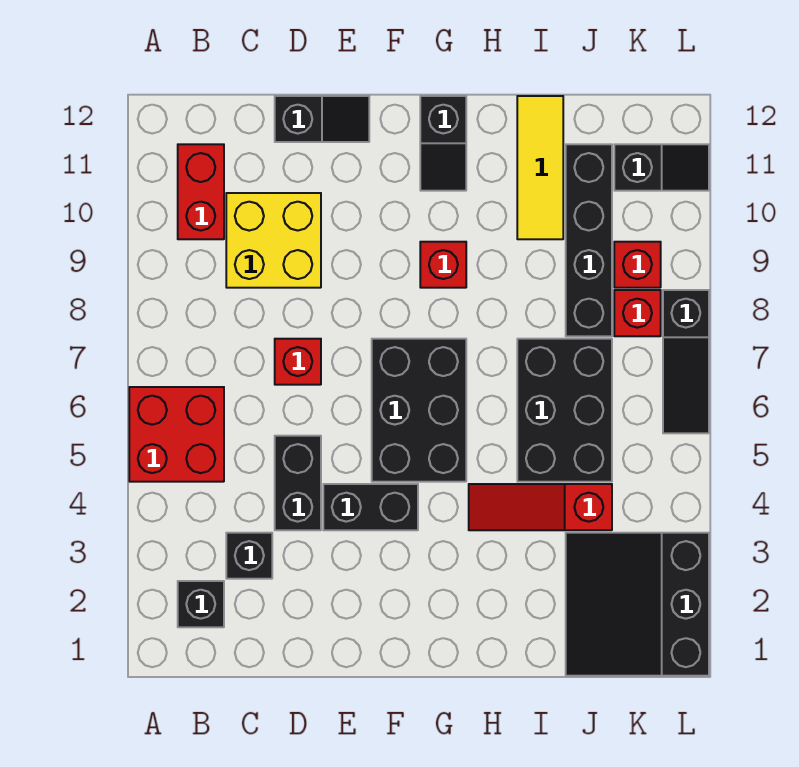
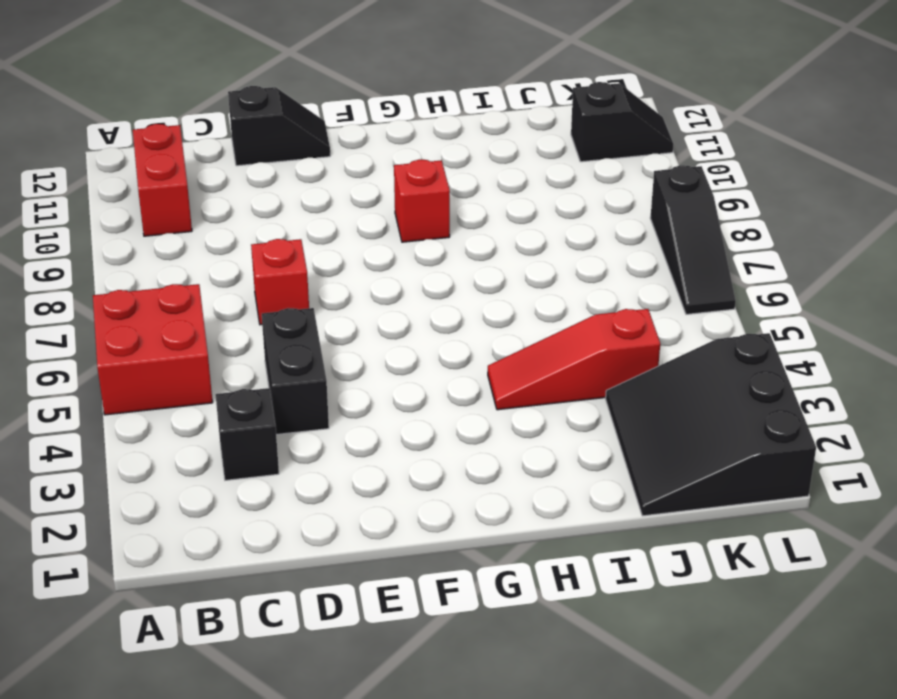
none -> black 1x1 brick [178,581,224,627]
none -> yellow 2x2 brick [226,193,321,288]
none -> black 1x2 brick [323,484,418,530]

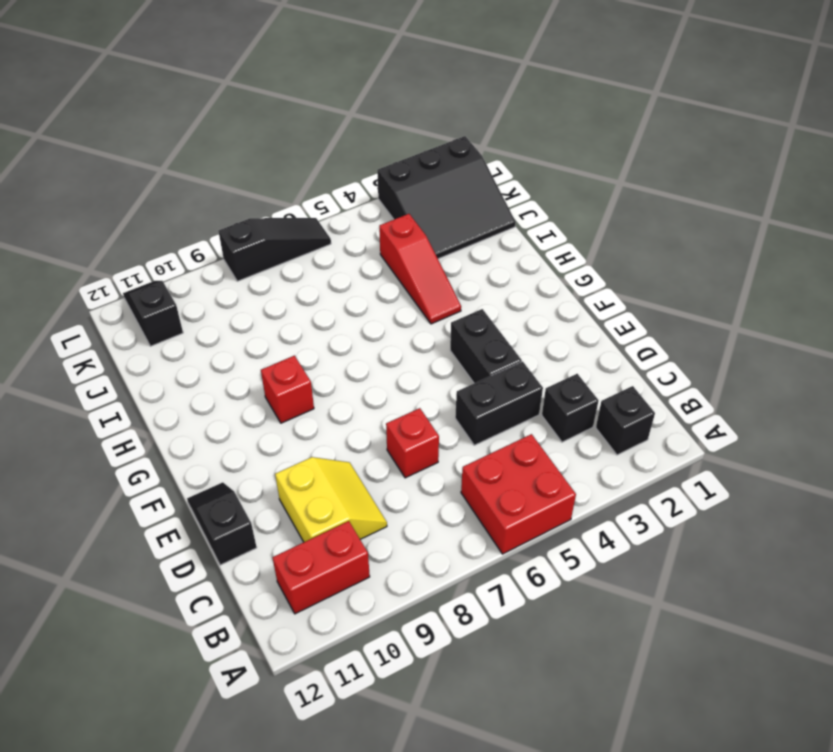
yellow 2x2 slope [275,457,387,542] -> yellow 2x2 brick [226,193,321,288]
none -> black 2x3 brick [372,339,466,482]
none -> black 1x2 slope [420,96,466,191]
none -> black 2x3 brick [517,339,612,482]

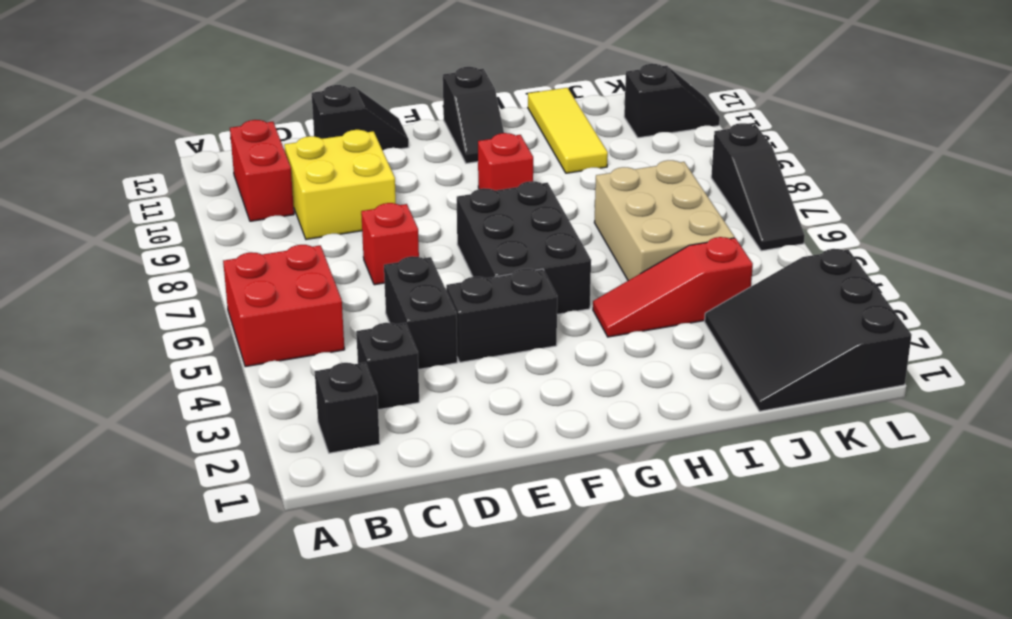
tan 2x3 brick [594,160,734,280] -> black 2x3 brick [517,339,612,482]
none -> black 1x4 brick [566,144,612,336]
none -> red 1x1 brick [614,290,661,336]
none -> red 1x1 brick [614,242,661,288]

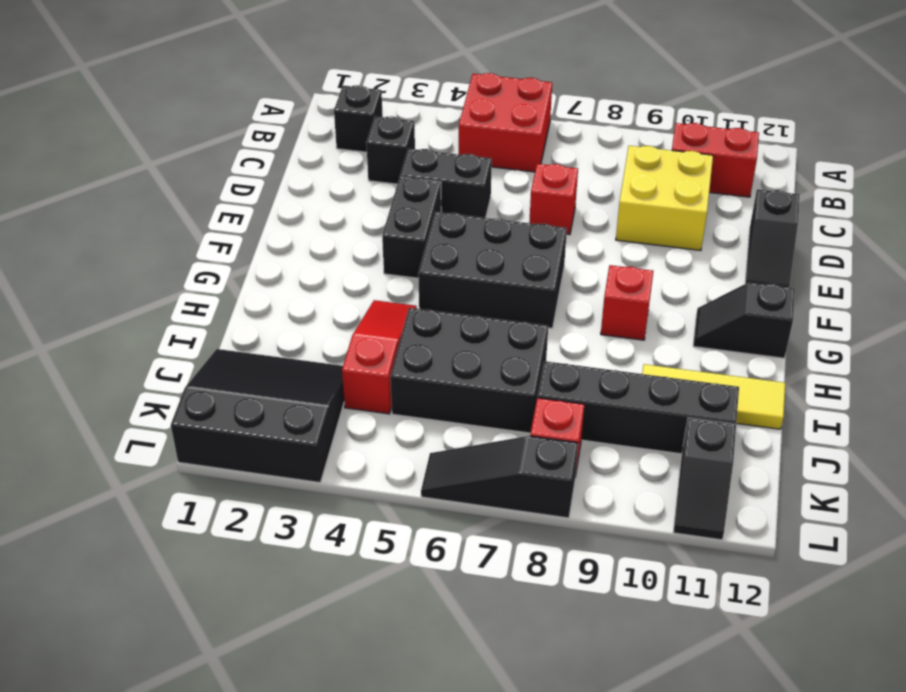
none -> red 1x1 brick [614,242,661,288]

